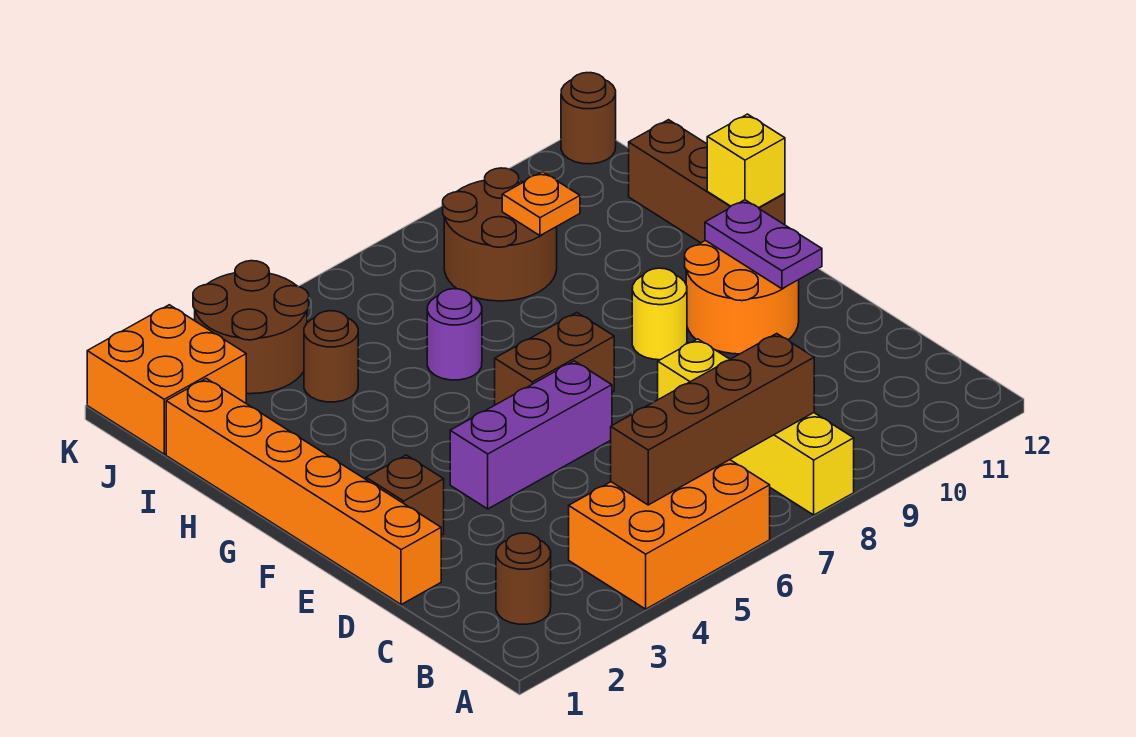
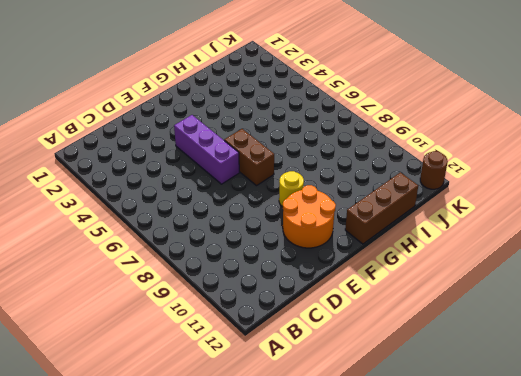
none -> orange 2x3 brick [569,460,770,609]
none -> yellow 1x4 brick [658,339,854,515]
none -> brown 1x1 round brick [496,533,551,624]

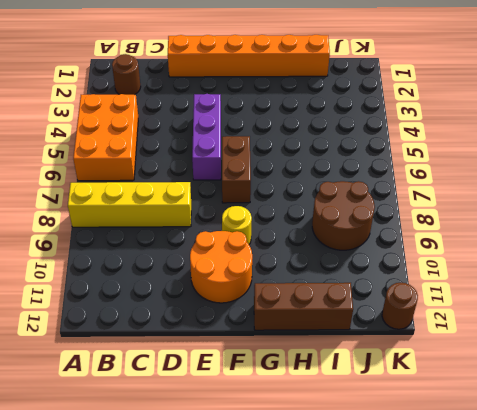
none -> brown 1x1 brick [366,455,444,535]
none -> purple 1x1 round brick [427,289,482,380]
none -> brown 1x1 round brick [304,311,358,402]

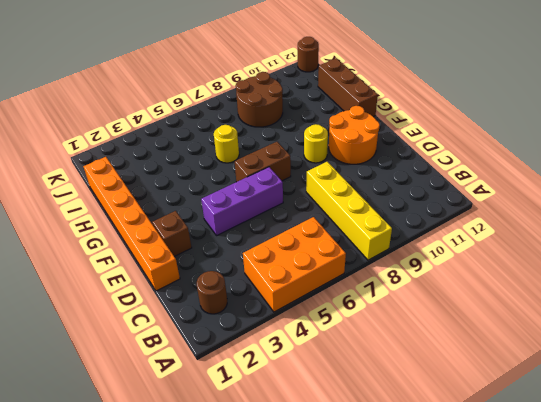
yellow 1x1 round brick [214,125,239,163] -> purple 1x1 round brick [427,289,482,380]
none -> brown 1x1 round brick [304,311,358,402]
none -> orange 2x2 brick [87,305,246,454]
none -> brown 2x2 round brick [193,261,309,394]

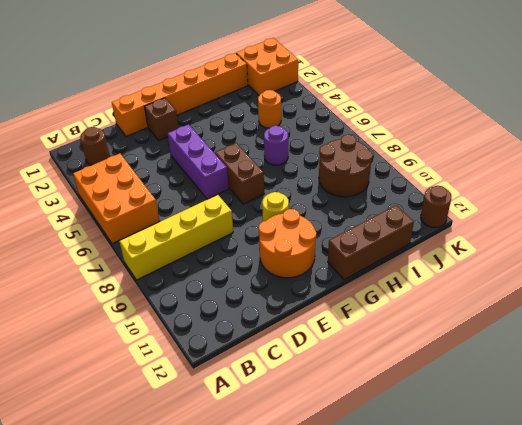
orange 1x1 round brick [258,90,281,128] -> brown 1x1 round brick [304,311,358,402]
none -> brown 2x2 round brick [193,261,309,394]
none -> brown 1x4 brick [611,334,814,505]
none -> purple 1x2 plate [705,200,822,289]

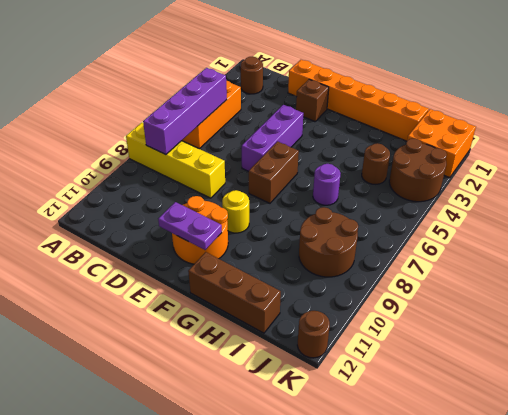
purple 1x4 brick [143,68,227,155] -> brown 1x4 brick [611,334,814,505]
none -> yellow 1x1 brick [707,114,785,208]
none -> orange 1x1 plate [502,172,580,236]

